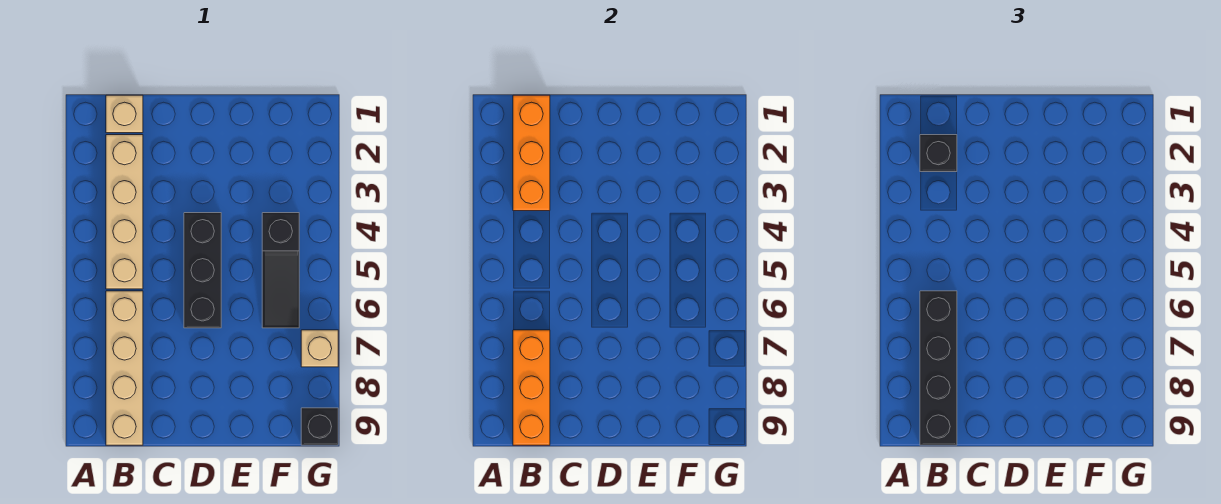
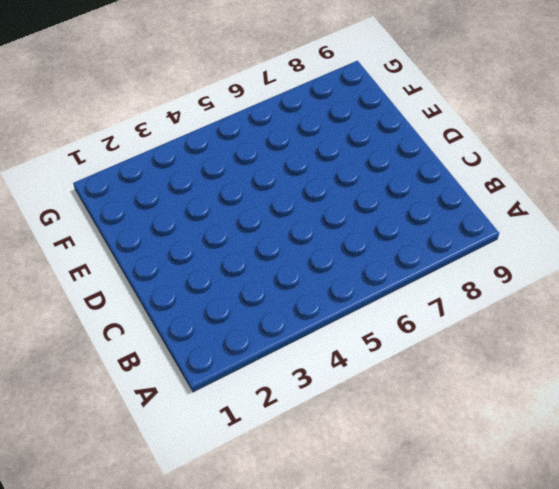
none -> tan 1x1 brick [106,95,143,133]
none -> tan 1x4 brick [106,135,143,289]

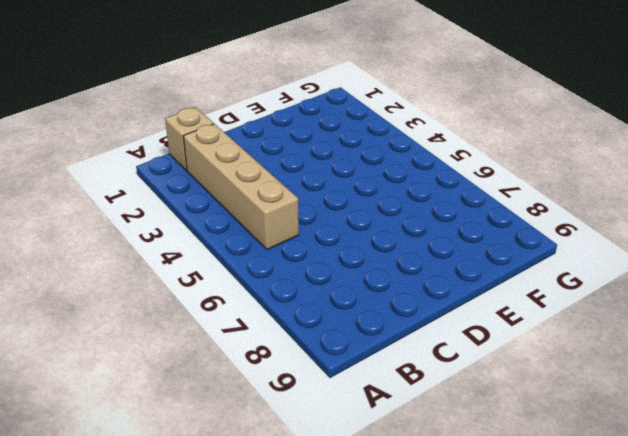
none -> tan 1x4 brick [106,291,143,445]
none -> black 1x3 brick [184,213,221,328]

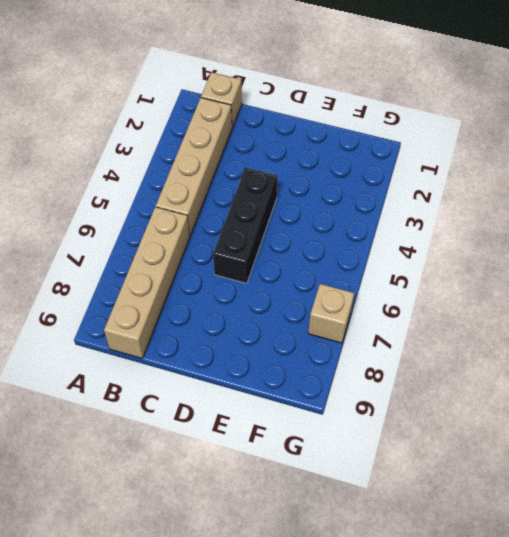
none -> black 1x3 slope [262,213,299,328]
none -> black 1x1 brick [301,408,338,445]

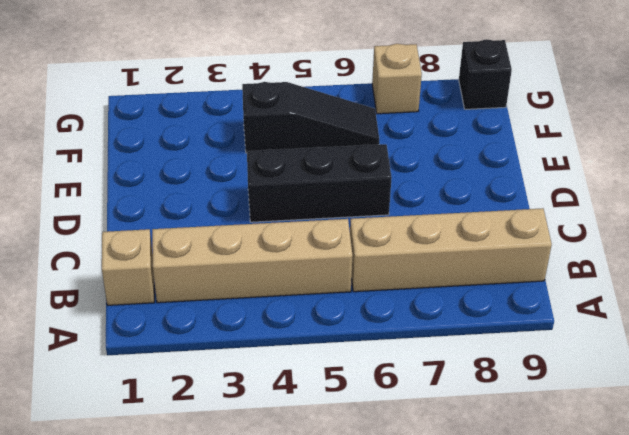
none -> orange 1x3 brick [513,95,550,211]
none -> orange 1x3 brick [513,330,550,445]

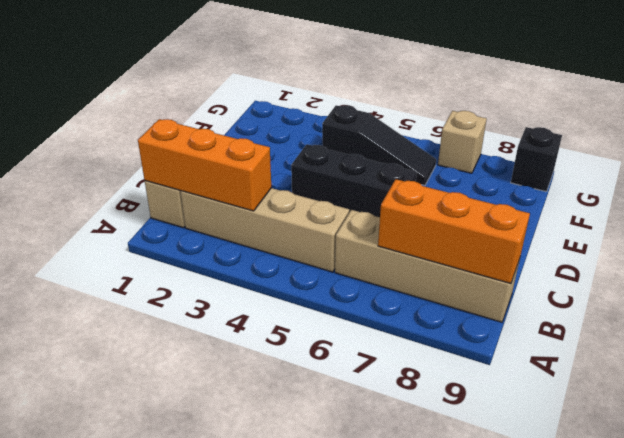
none -> black 1x1 brick [920,135,957,172]
none -> black 1x4 brick [920,291,957,445]

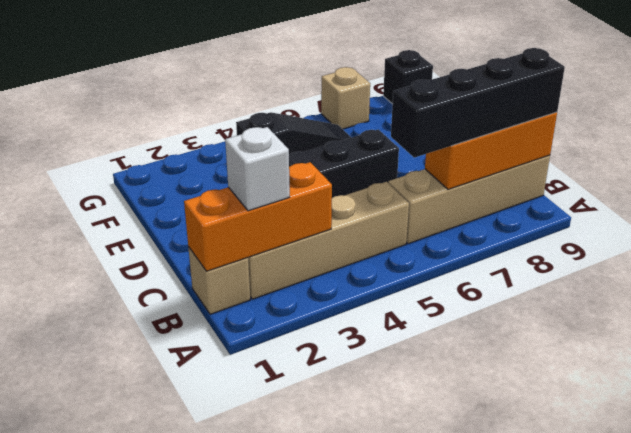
white 1x1 brick [225,127,290,211] -> black 1x1 brick [920,135,957,172]

